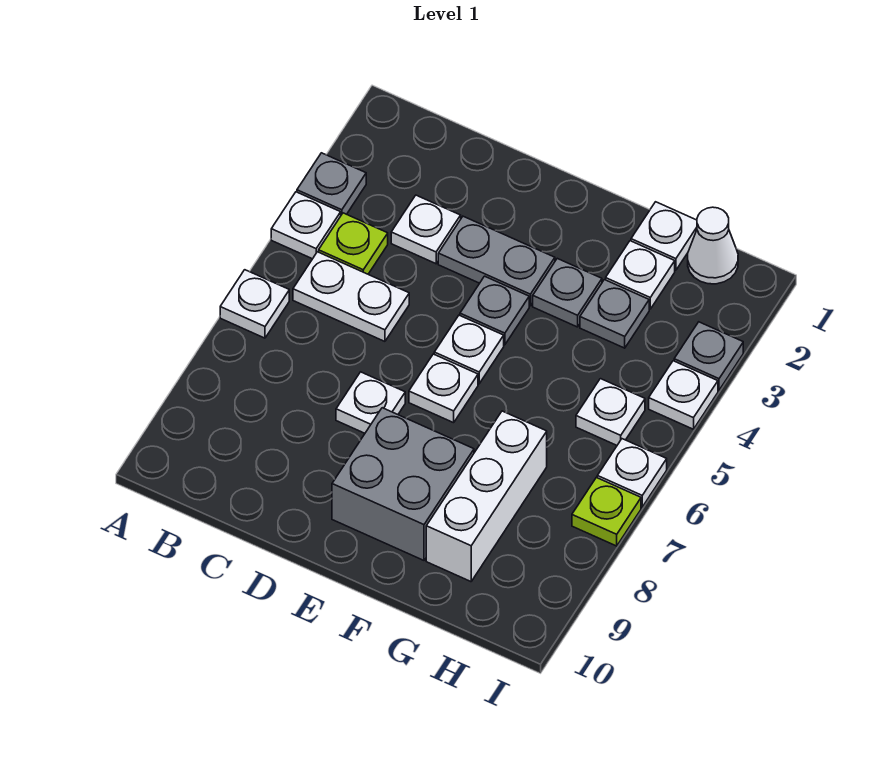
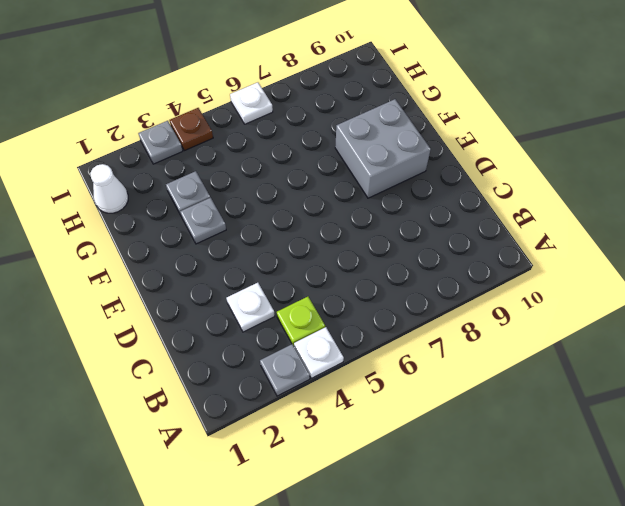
brown 1x1 plate [169,108,213,151] -> white 1x1 plate [649,361,718,429]
none -> white 1x1 plate [220,270,289,338]
none -> white 1x2 plate [293,252,409,341]
none -> grey 1x2 plate [438,216,555,306]

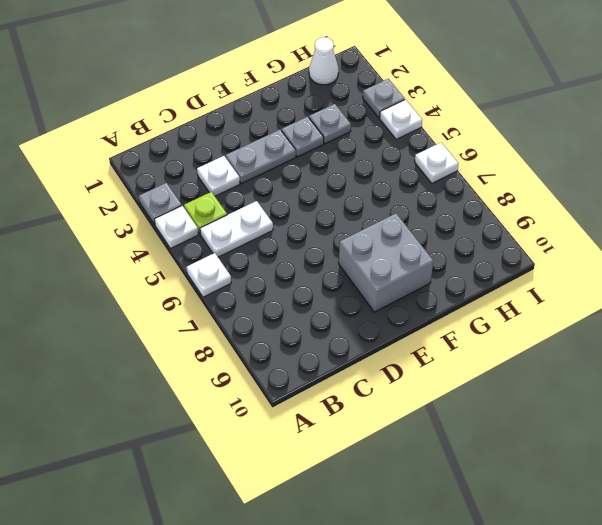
none -> white 1x1 plate [336,372,405,433]
none -> grey 1x1 plate [460,276,529,345]
none -> white 1x1 plate [434,315,504,384]

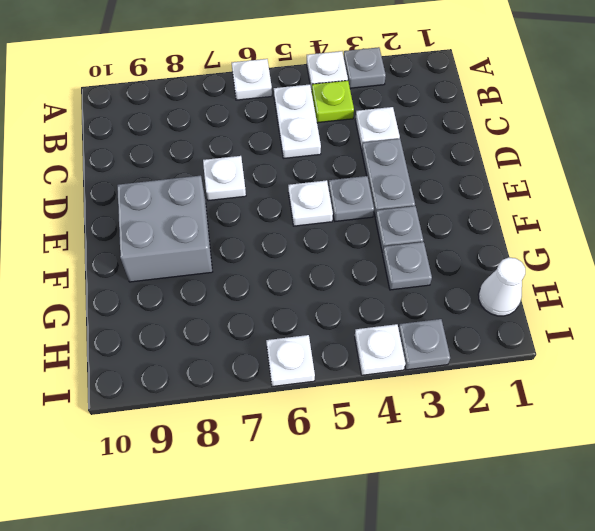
none -> white 1x1 plate [409,354,478,423]
none -> white 1x1 plate [631,202,697,270]
none -> white 1x1 plate [606,241,675,309]

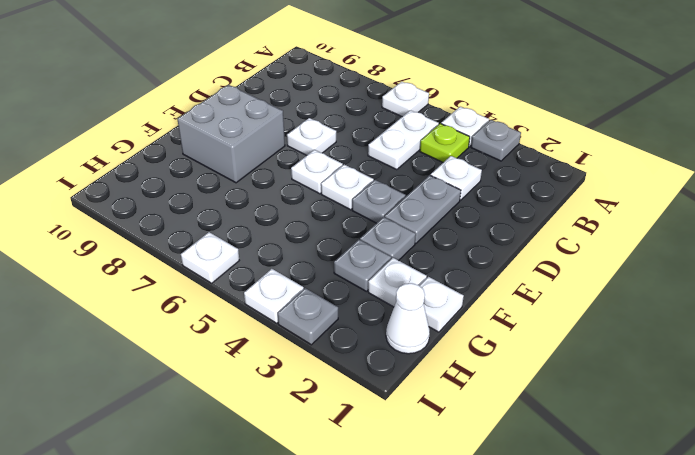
none -> white 1x3 brick [426,411,547,582]
none -> white 1x1 plate [576,379,645,445]
none -> lime 1x1 plate [572,477,641,546]

